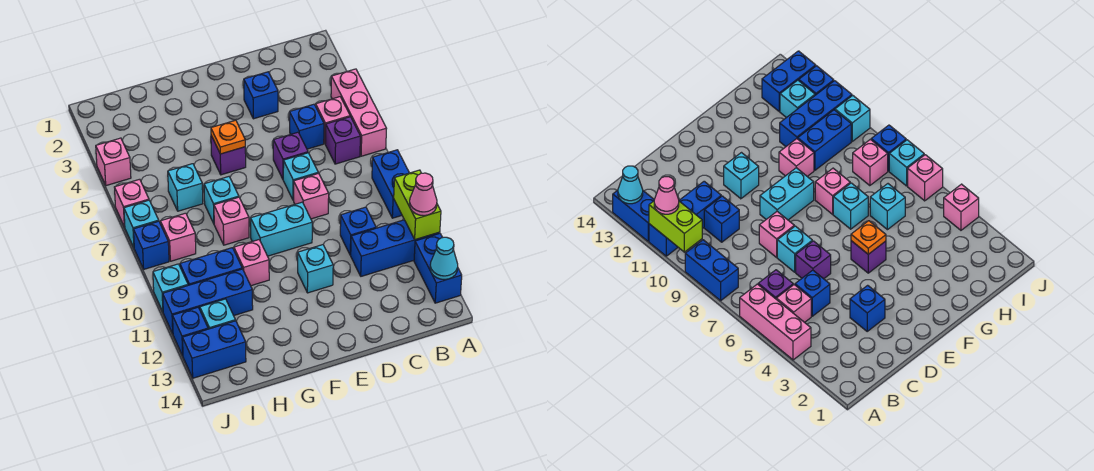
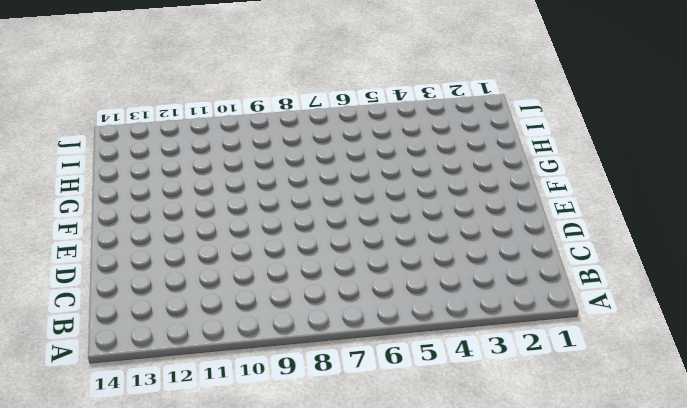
none -> pink 1x3 brick [331,69,387,156]
none -> blue 1x2 brick [372,150,409,218]
none -> blue 1x3 brick [351,220,440,276]
none -> blue 1x2 brick [414,234,462,303]

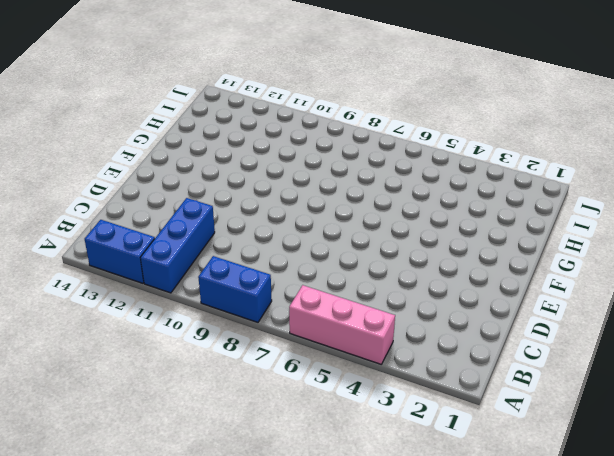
none -> pink 1x1 brick [316,97,350,144]
none -> purple 1x1 brick [325,117,360,164]
none -> blue 1x1 brick [290,104,324,149]
none -> blue 1x1 brick [340,207,376,255]

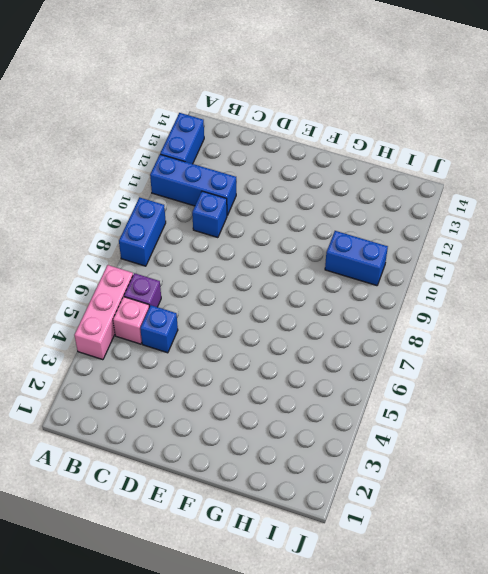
none -> blue 1x1 brick [244,72,278,119]
none -> purple 1x1 brick [273,132,308,179]
none -> cyan 1x1 brick [283,153,318,200]
none -> pink 1x1 brick [294,173,329,219]

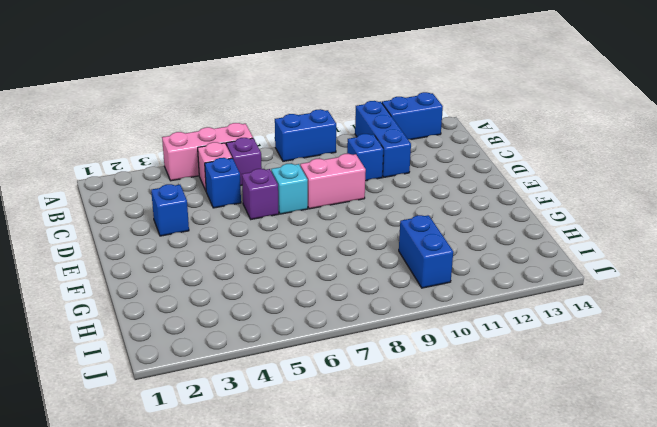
pink 1x2 brick [300,154,366,209] -> pink 1x1 brick [294,173,329,219]
none -> cyan 1x2 brick [251,202,312,256]
none -> cyan 1x1 brick [298,245,333,293]
none -> purple 1x1 brick [211,136,246,175]
none -> cyan 1x1 brick [204,177,239,224]

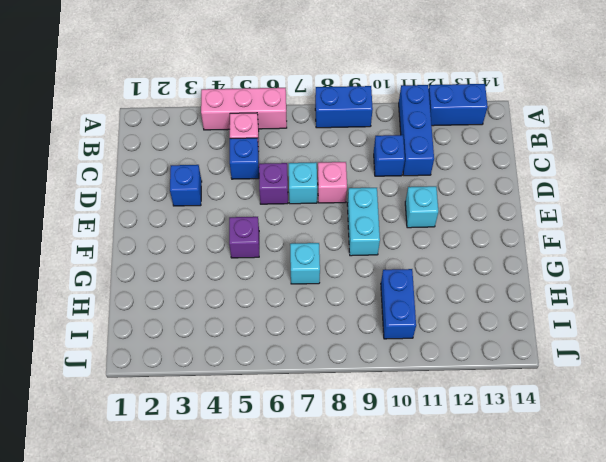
none -> purple 1x1 brick [325,117,360,164]
none -> pink 1x1 brick [214,197,249,245]
none -> pink 1x1 brick [234,240,269,286]
none -> cyan 1x1 brick [168,164,203,211]

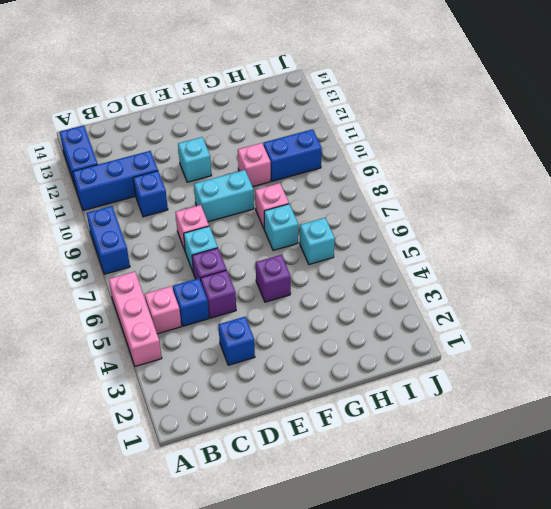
purple 1x1 brick [201,270,236,318] -> purple 1x1 brick moved to [325,117,360,164]
none -> blue 1x3 brick [163,269,253,333]
none -> pink 1x1 brick [160,213,196,261]
none -> cyan 1x1 brick [200,299,235,329]
none -> blue 1x2 brick [183,321,246,378]

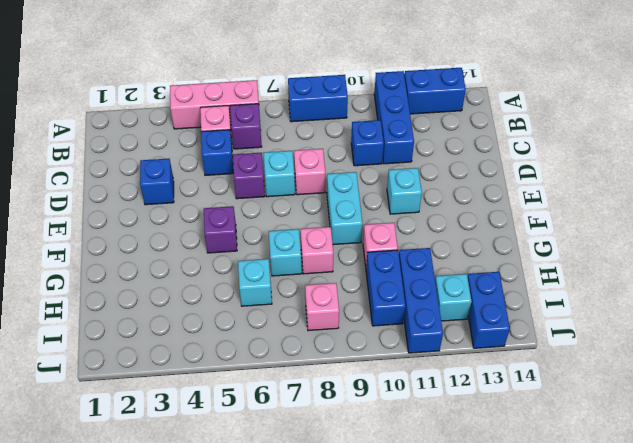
none -> pink 1x1 brick [96,138,131,186]
none -> pink 1x1 brick [114,179,149,227]
none -> cyan 1x1 brick [124,200,159,247]
none -> blue 1x1 brick [134,221,169,269]

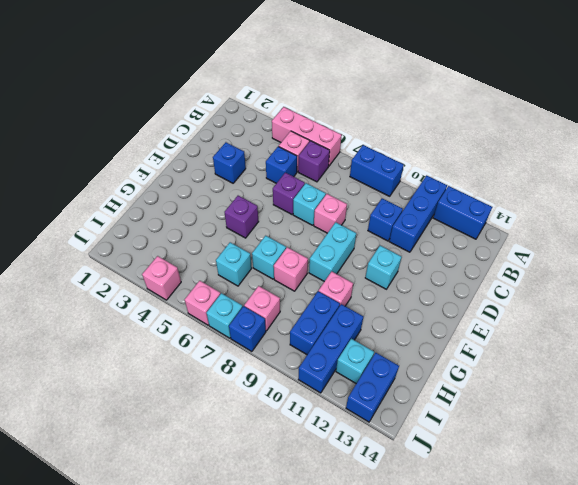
none -> cyan 1x1 brick [153,264,188,312]
none -> blue 1x1 brick [173,308,208,356]
none -> lime 1x2 brick [394,170,441,240]
none -> cyan 1x1 cone [430,237,458,279]

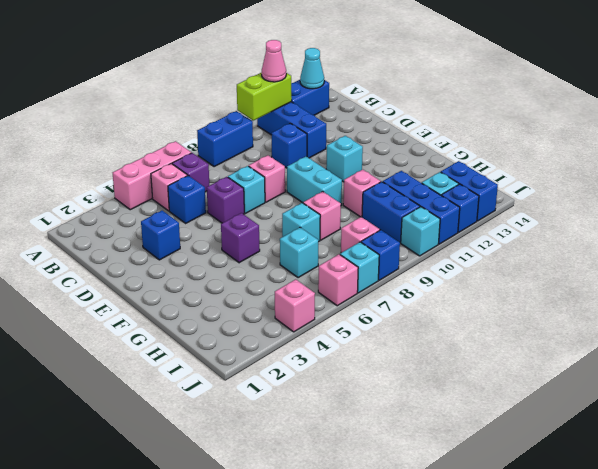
none -> orange 1x1 plate [211,120,245,154]

